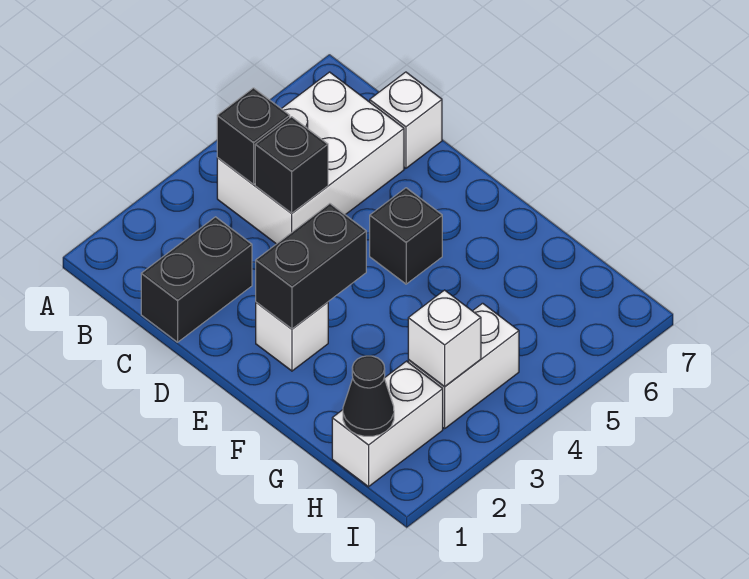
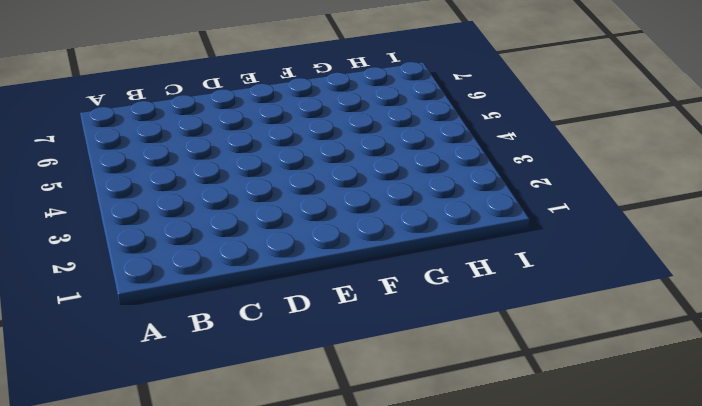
none -> white 2x3 brick [217,72,404,244]
none -> black 1x2 brick [141,217,252,342]
none -> white 1x1 brick [370,72,442,168]

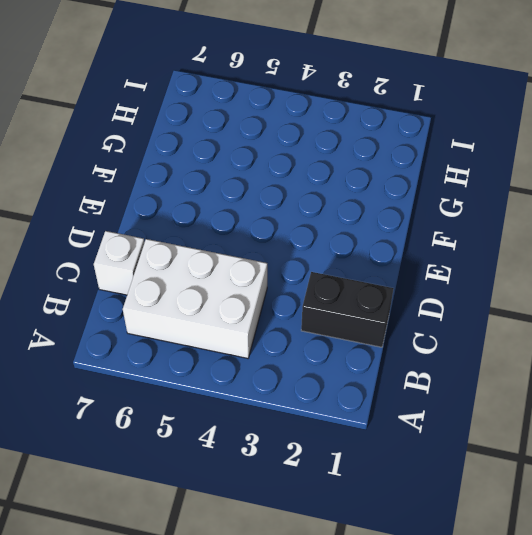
none -> white 1x1 brick [256,302,328,371]
none -> black 1x1 brick [370,188,442,284]
none -> white 1x2 brick [332,361,443,487]

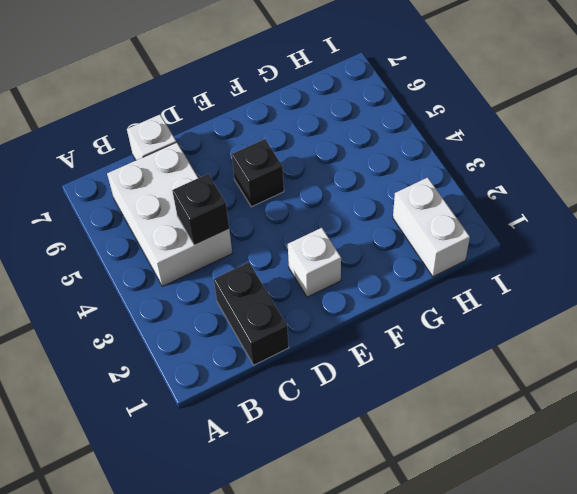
none -> white 1x2 brick [408,303,519,429]
none -> black 1x1 brick [217,88,290,184]
none -> black 1x2 brick [256,204,366,329]

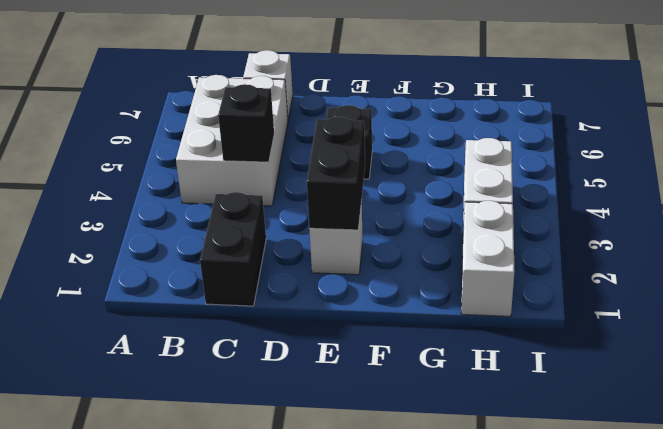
none -> black 1x1 brick [217,88,290,184]
none -> black 1x1 cone [343,356,394,436]
none -> white 1x1 brick [408,290,481,386]

